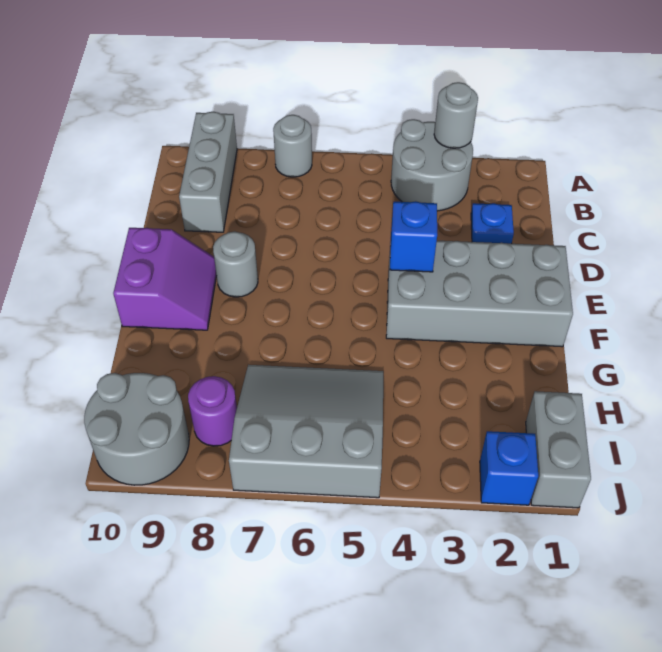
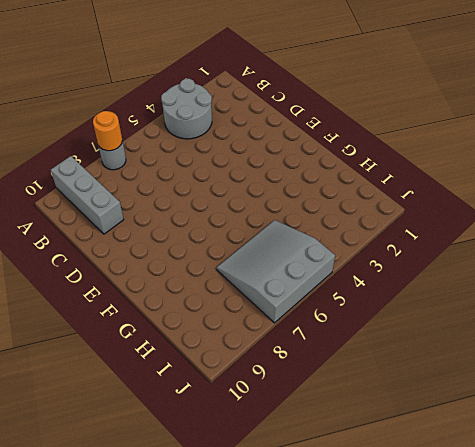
orange 1x1 round brick [93,111,122,151] -> none
none -> blue 1x1 plate [471,203,514,244]
none -> grey 2x4 brick [386,241,573,347]
none -> grey 1x1 round brick [213,232,258,297]

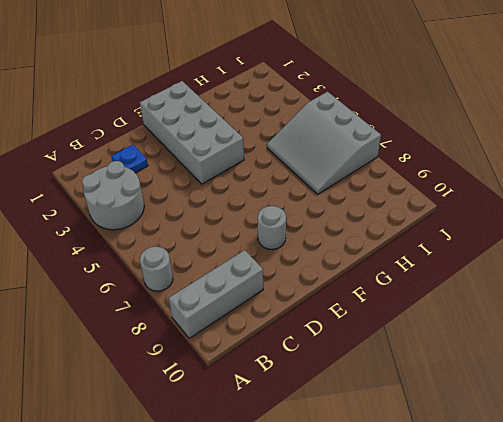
none -> purple 2x2 slope [113,228,217,330]
none -> grey 1x2 brick [526,391,591,508]
none -> purple 1x1 round brick [188,376,237,446]

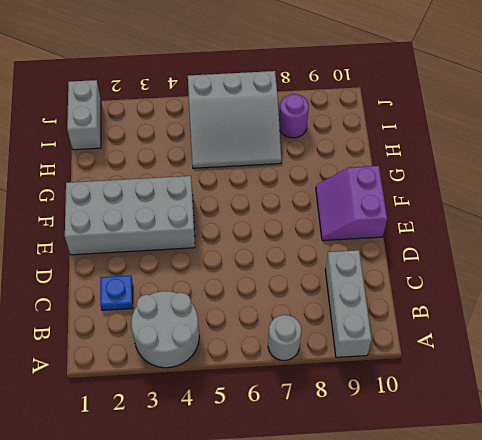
none -> grey 1x1 round brick [213,232,258,297]
none -> grey 2x2 round brick [84,373,189,485]
none -> blue 1x1 brick [480,431,538,505]

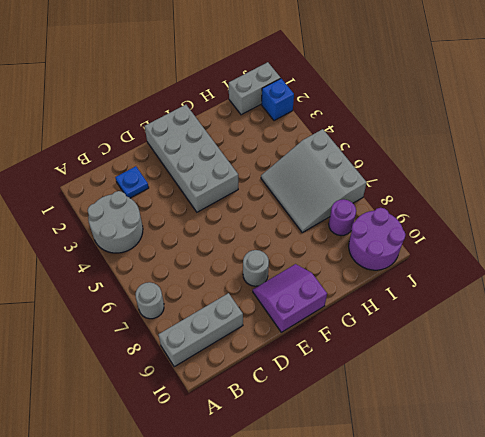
purple 2x2 round brick [349,208,405,270] -> grey 2x2 round brick [84,373,189,485]
none -> grey 1x1 round brick [434,82,478,148]
none -> blue 1x1 brick [390,201,437,272]

